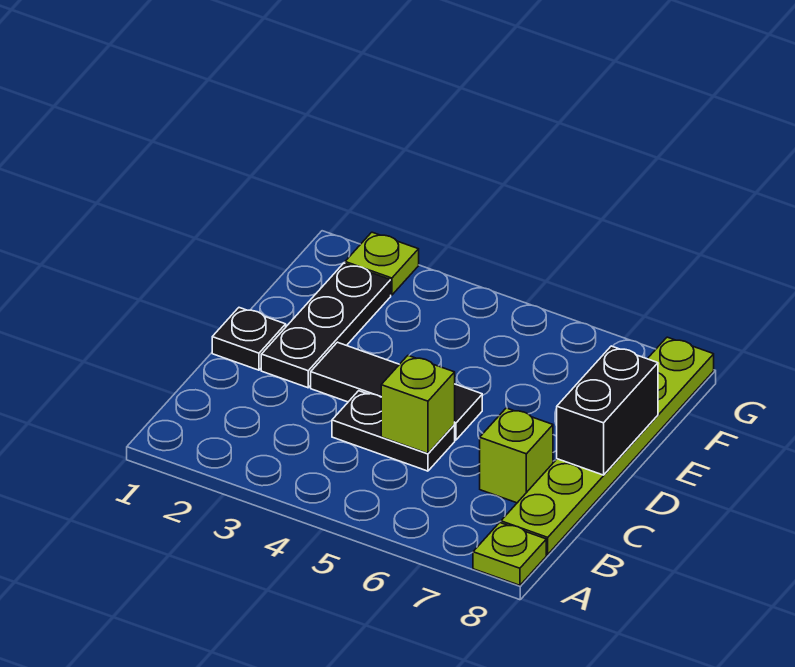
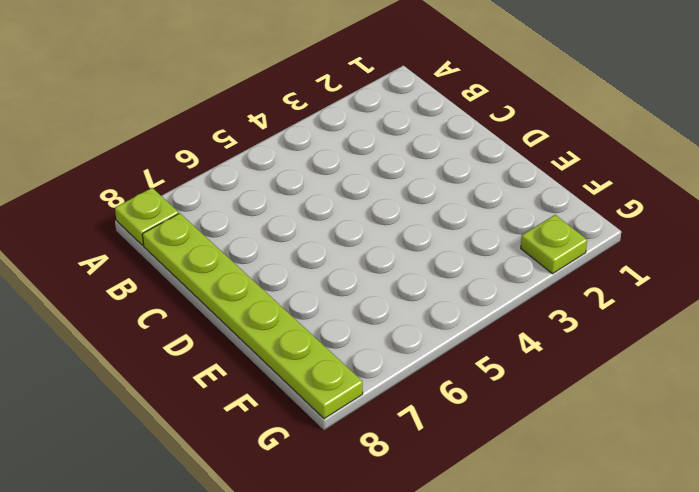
none -> black 1x2 plate [332,391,455,471]
none -> lime 1x1 brick [480,408,553,503]

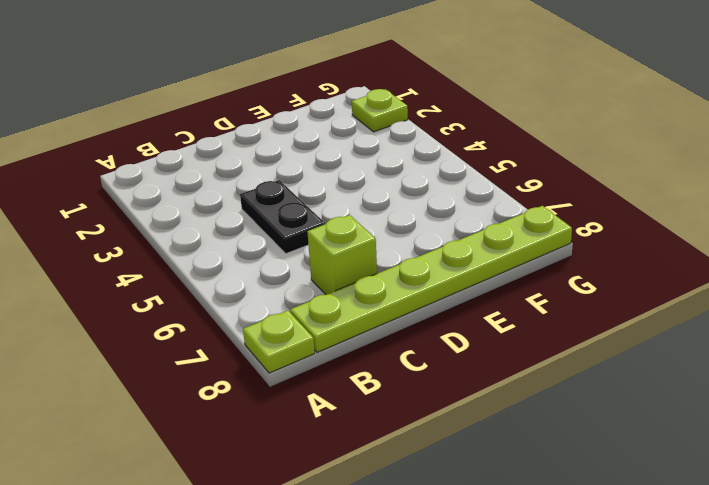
none -> black 1x1 plate [212,308,286,370]
none -> black 1x3 plate [261,263,391,388]

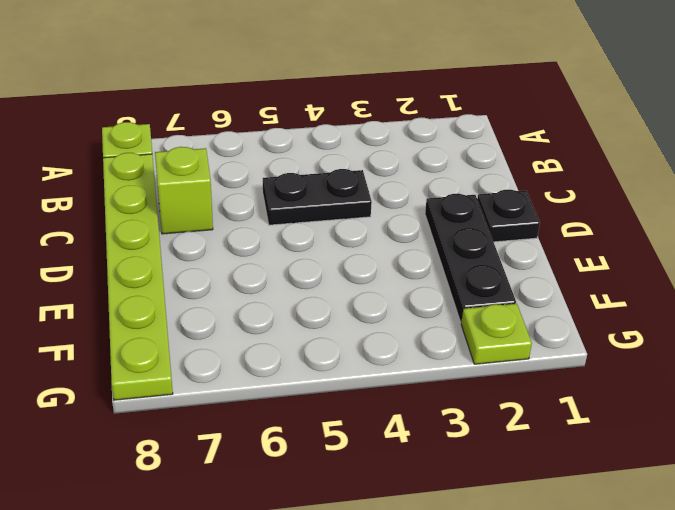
none -> black 1x3 tile [311,342,482,440]
none -> lime 1x1 brick [381,356,455,453]

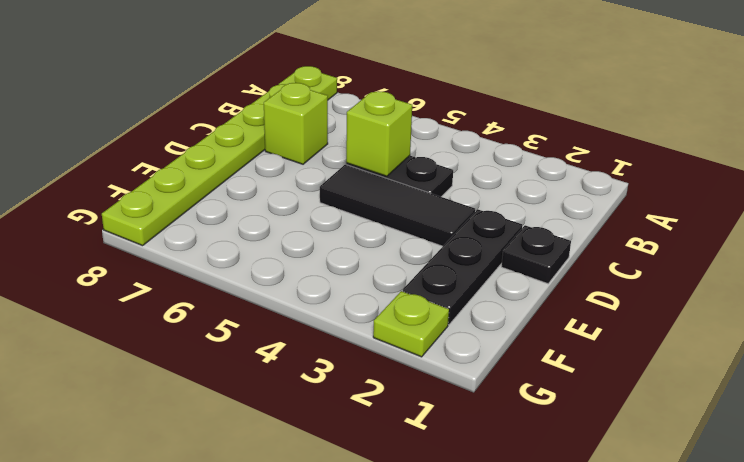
none -> black 1x2 brick [557,346,658,475]

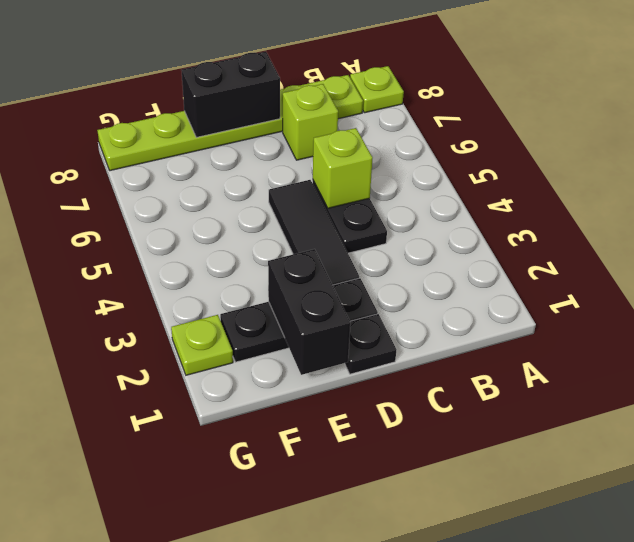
black 1x2 brick [268,249,350,375] -> none

